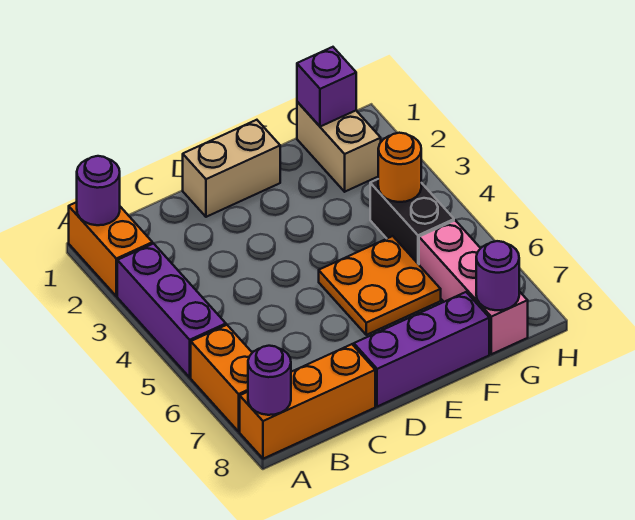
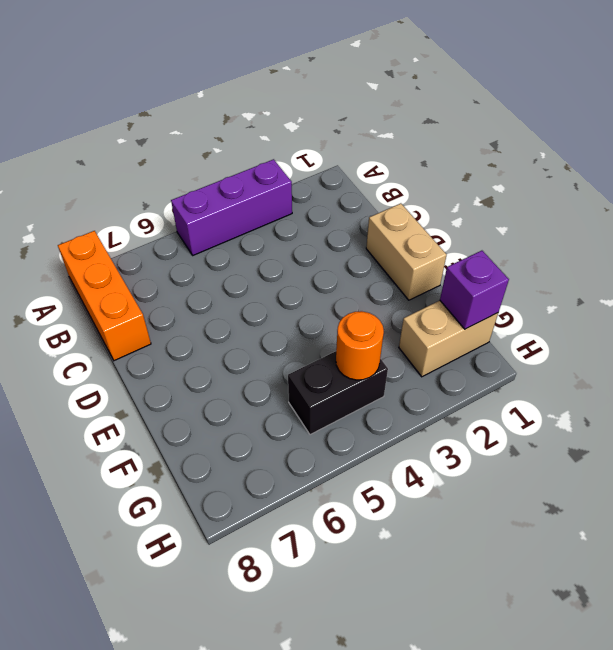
none -> orange 1x2 brick [69,202,152,296]
none -> orange 1x2 brick [191,325,252,431]
none -> purple 1x3 brick [354,292,489,407]

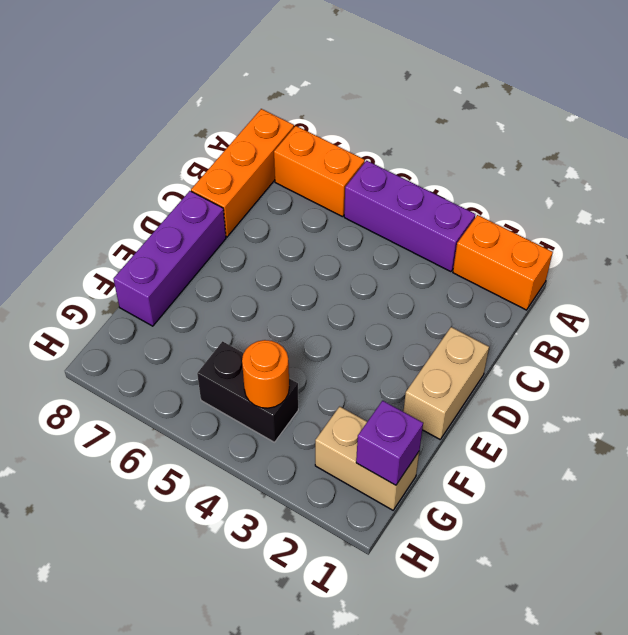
none -> orange 2x2 plate [319,236,441,335]
none -> pink 1x3 brick [419,220,528,354]
none -> purple 1x1 round brick [77,156,120,225]

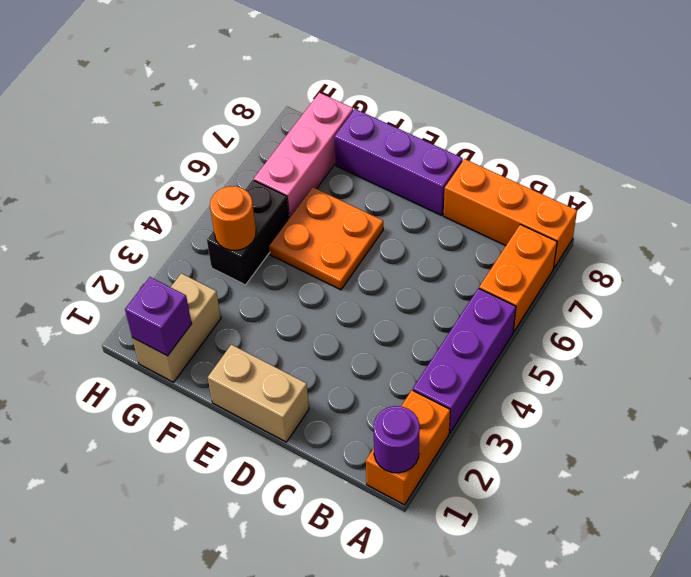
none -> purple 1x1 round brick [248,346,291,415]
none -> purple 1x1 round brick [476,241,519,310]

